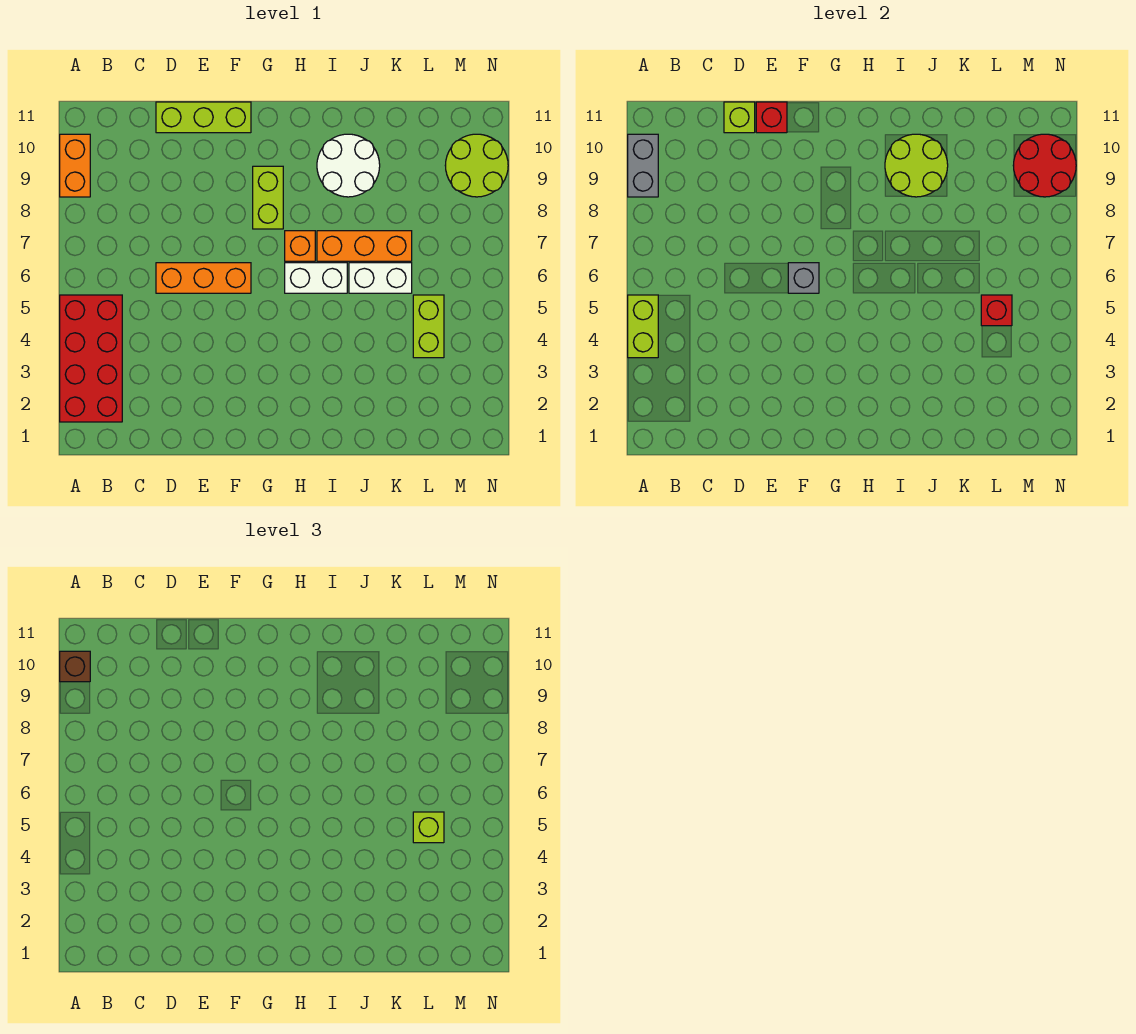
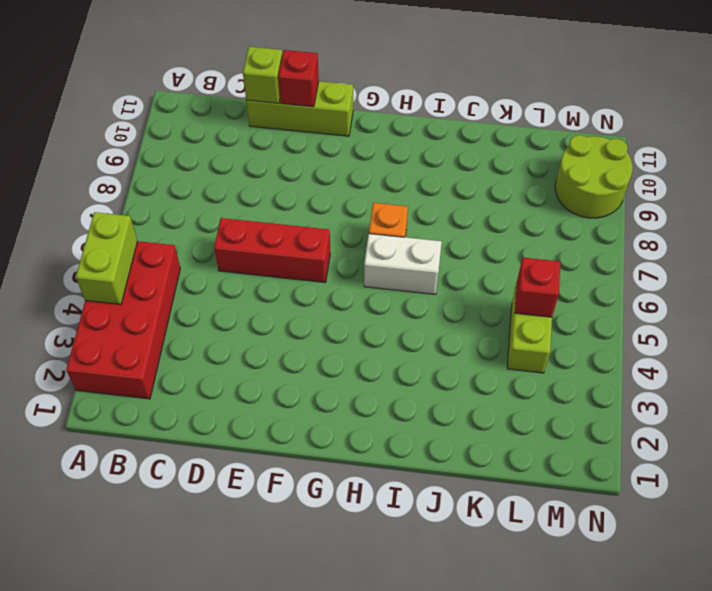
red 1x3 brick [214,218,330,282] -> orange 1x3 brick [156,263,251,293]
none -> orange 1x2 brick [60,134,90,197]
none -> lime 1x2 brick [253,166,283,229]
none -> orange 1x3 brick [317,231,412,261]

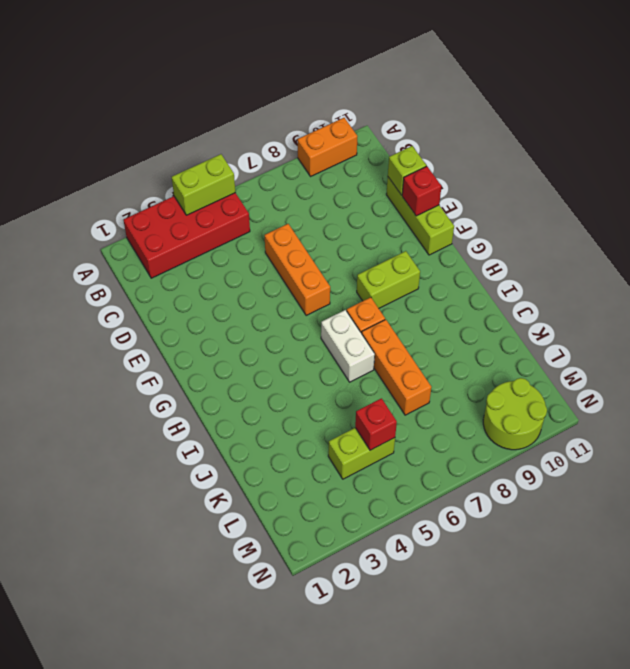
none -> white 2x2 round brick [317,134,380,197]
none -> white 1x2 brick [349,263,412,293]
none -> grey 1x2 brick [628,134,658,197]

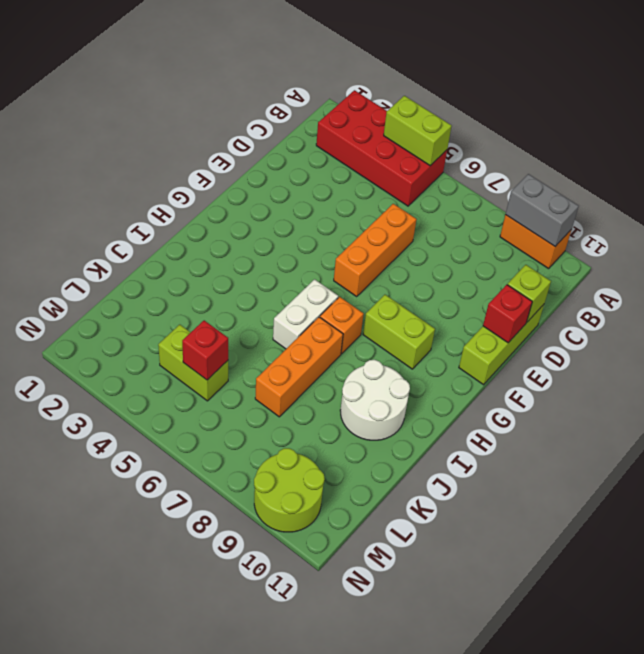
none -> white 1x2 brick [349,263,412,293]
none -> grey 1x1 brick [788,263,819,293]
none -> lime 2x2 round brick [885,134,948,197]

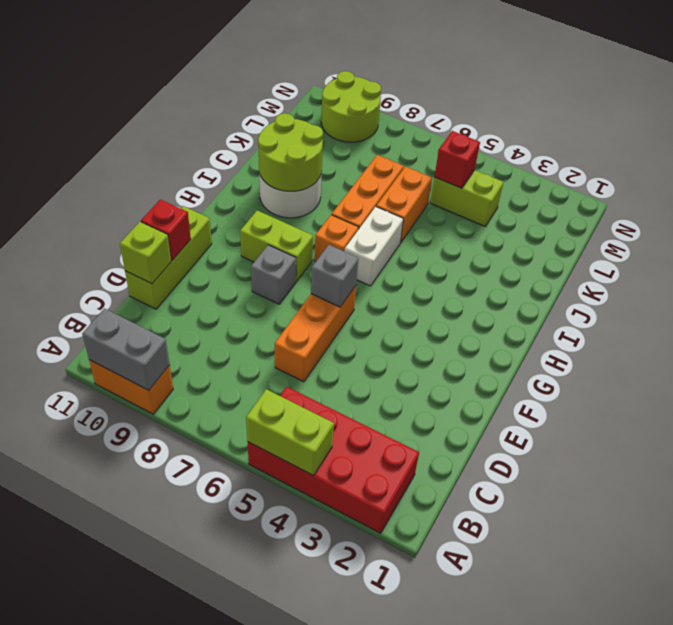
grey 1x1 brick [251,245,296,304] -> none
orange 1x2 brick [376,167,432,243] -> white 1x2 brick [349,263,412,293]
none -> red 2x2 round brick [1013,134,1076,197]
none -> brown 1x1 brick [60,651,90,682]
none -> lime 1x1 brick [413,812,444,843]

